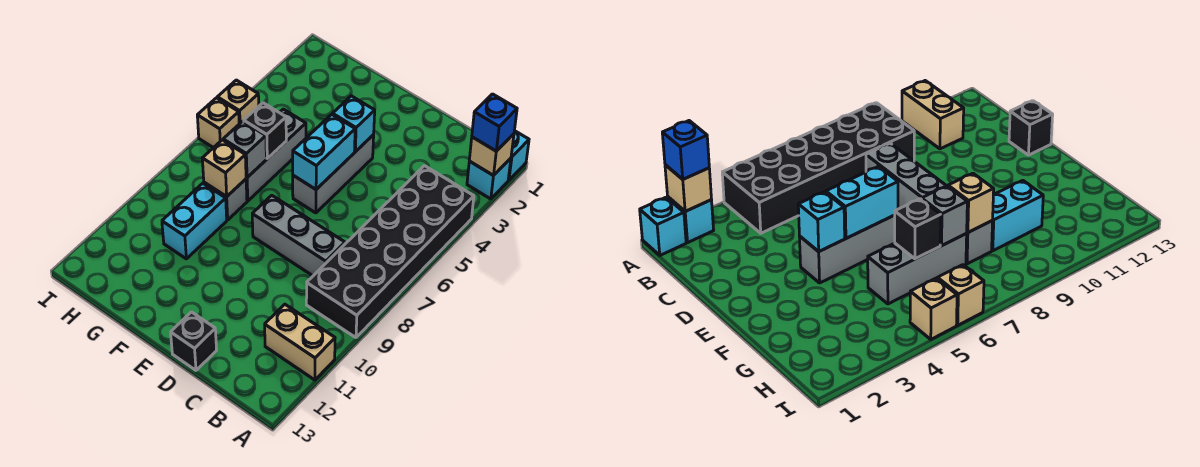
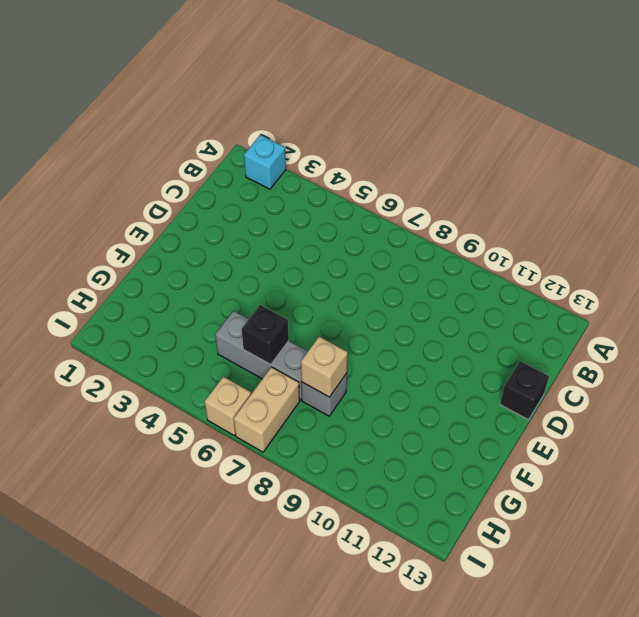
tan 1x2 brick [234,367,300,452] -> tan 1x2 brick moved to [265,304,335,380]
none -> cyan 1x1 brick [508,131,529,180]
none -> black 2x6 brick [306,166,474,338]
none -> grey 1x3 brick [252,195,345,276]

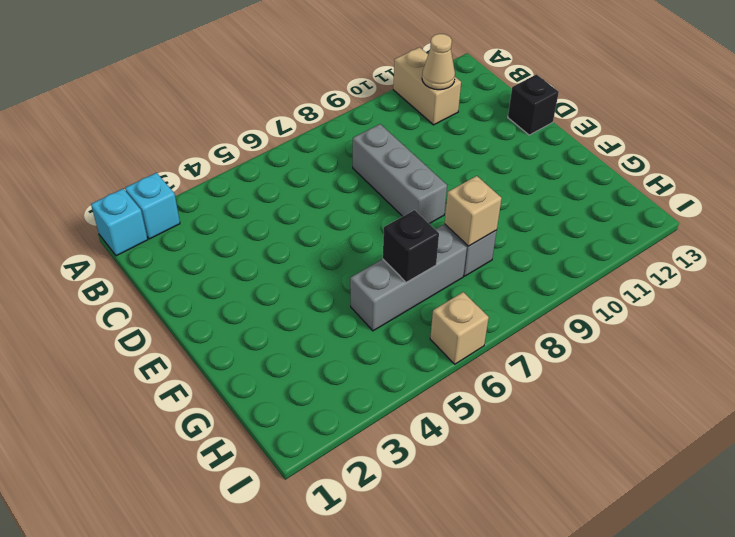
tan 1x1 cone [422,34,455,90] -> none
none -> black 2x6 brick [306,166,474,338]
none -> grey 1x3 brick [293,135,374,213]
none -> cyan 1x2 brick [162,183,227,259]

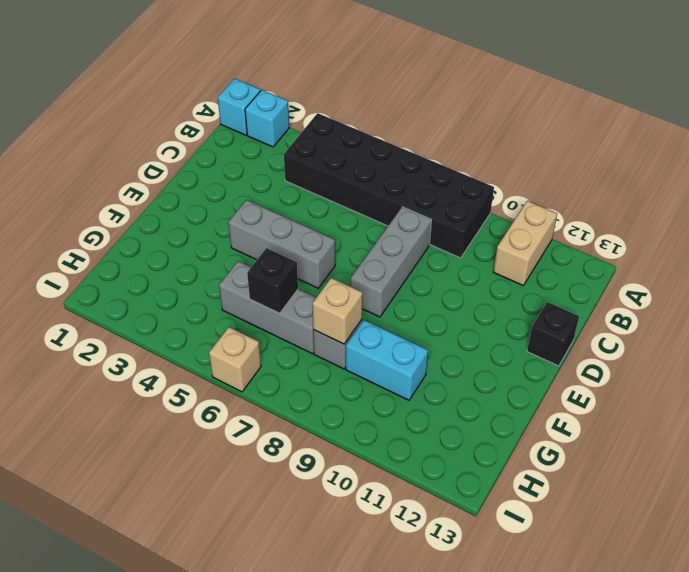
none -> tan 1x1 brick [217,80,259,124]
none -> tan 1x1 brick [469,134,514,176]
none -> cyan 1x1 brick [332,96,375,152]

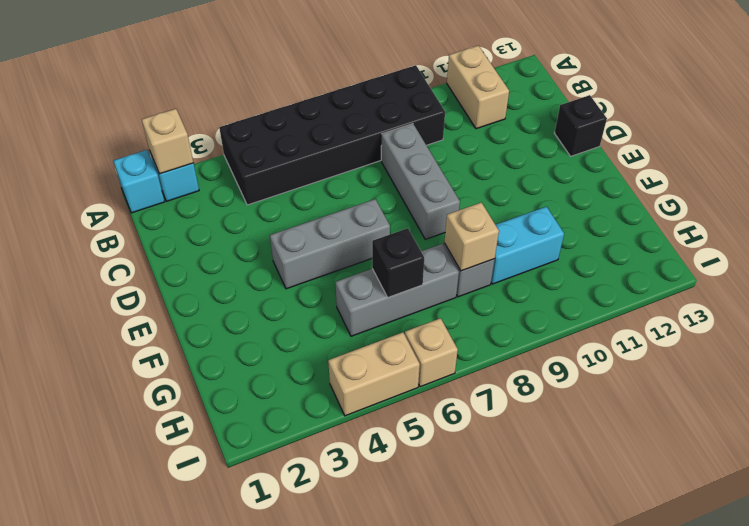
tan 1x2 brick [328,332,420,416] -> tan 1x1 brick [217,80,259,124]
none -> cyan 1x1 brick [332,96,375,152]
none -> cyan 1x2 brick [293,114,355,189]
none -> grey 1x1 brick [223,121,266,177]

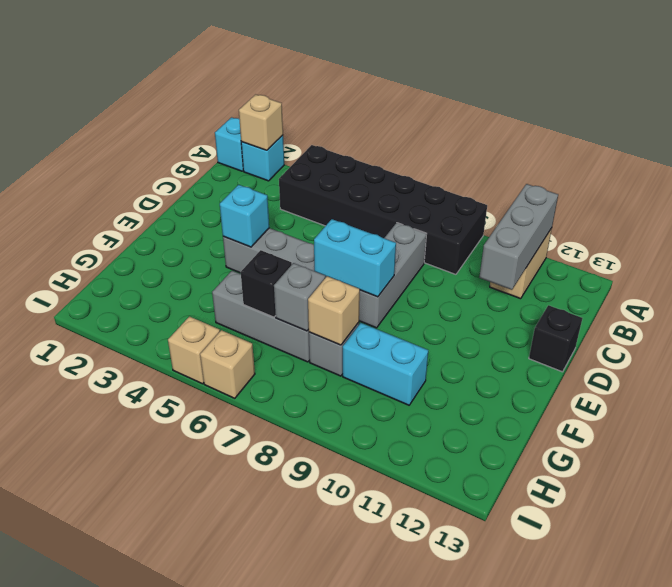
grey 1x3 brick [479,184,558,290] -> none
cyan 1x2 brick [314,219,396,297] -> cyan 1x2 brick moved to [293,114,355,189]
none -> blue 1x1 brick [472,94,517,151]

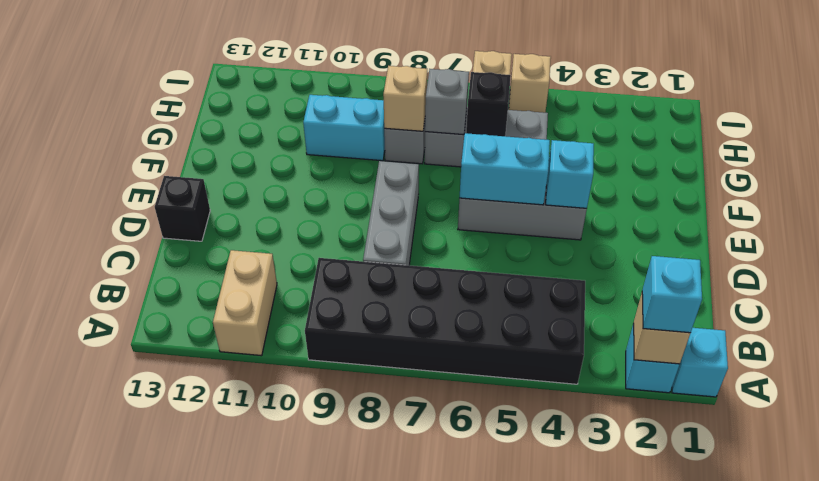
cyan 1x1 brick [642,256,702,333] -> blue 1x1 brick [472,94,517,151]

